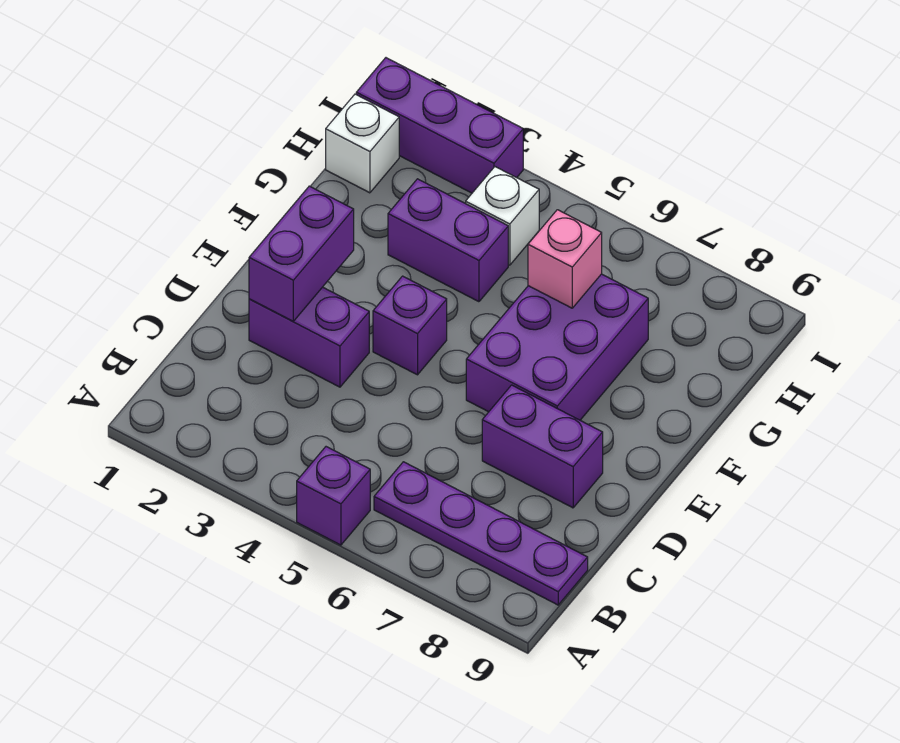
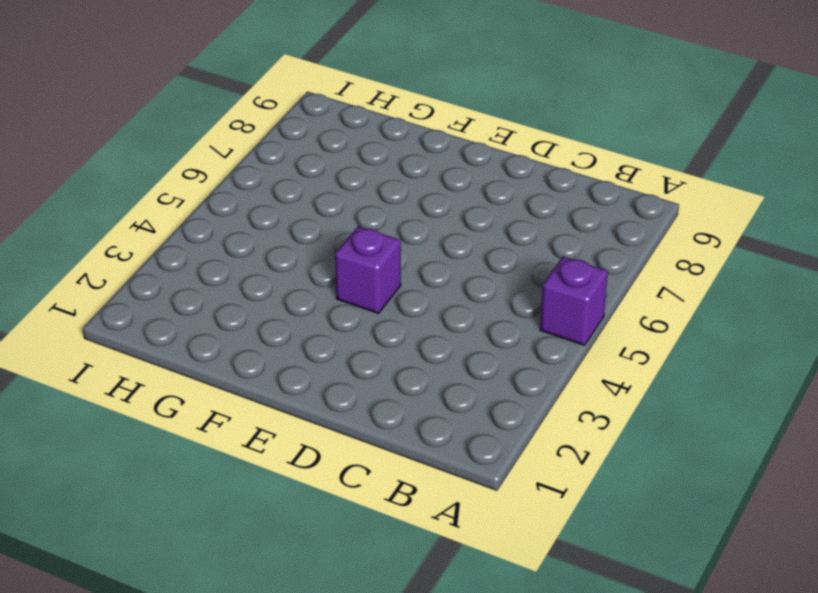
none -> purple 1x4 plate [374,462,588,605]
none -> purple 1x2 brick [249,287,369,387]
none -> purple 1x2 brick [482,385,603,508]

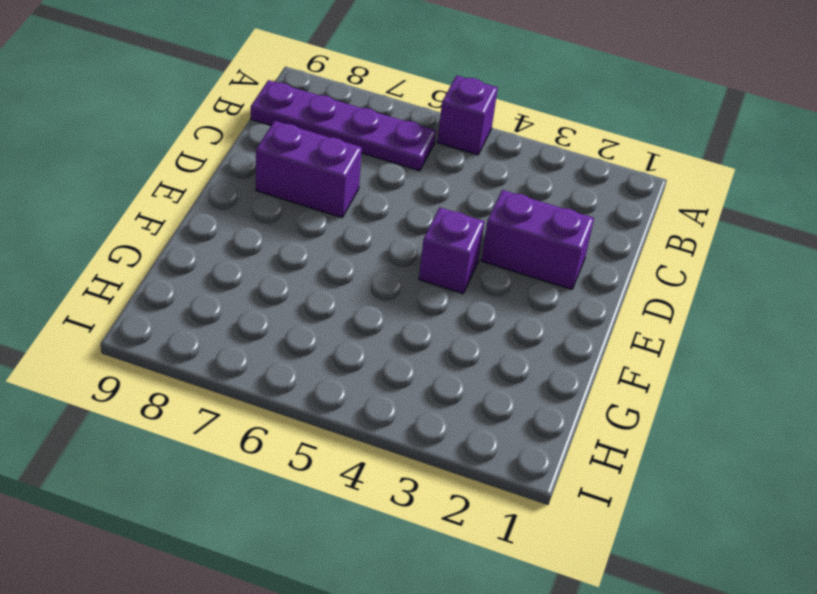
none -> purple 2x3 brick [466,274,648,420]
none -> purple 1x2 brick [388,179,508,302]
none -> white 1x1 brick [326,94,399,193]

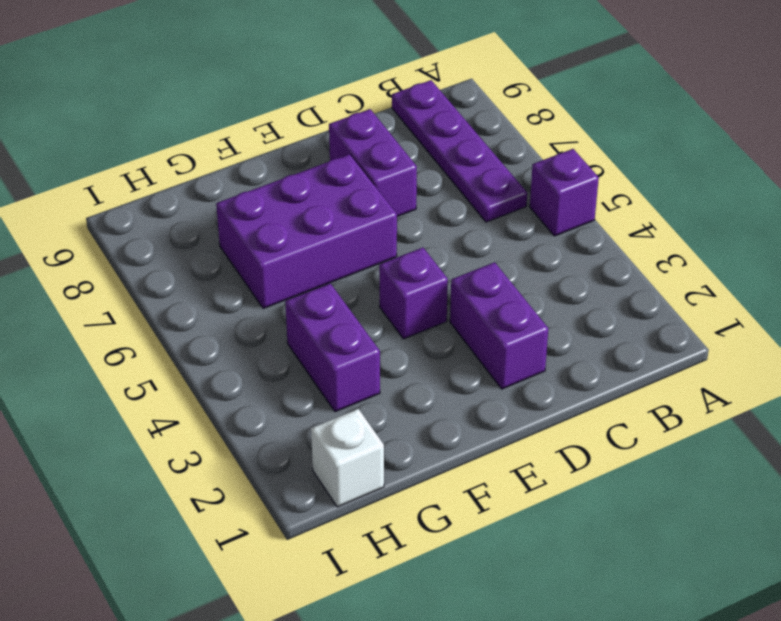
none -> white 1x1 brick [466,167,539,265]
none -> purple 1x3 brick [356,58,523,193]
none -> purple 1x2 brick [249,186,354,321]

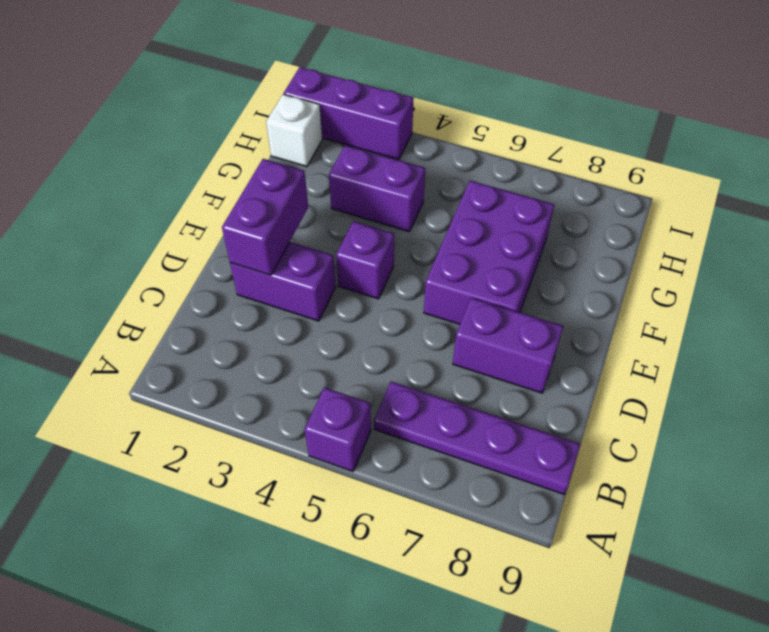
none -> white 1x1 brick [466,167,539,265]
none -> pink 1x1 brick [528,210,602,308]

